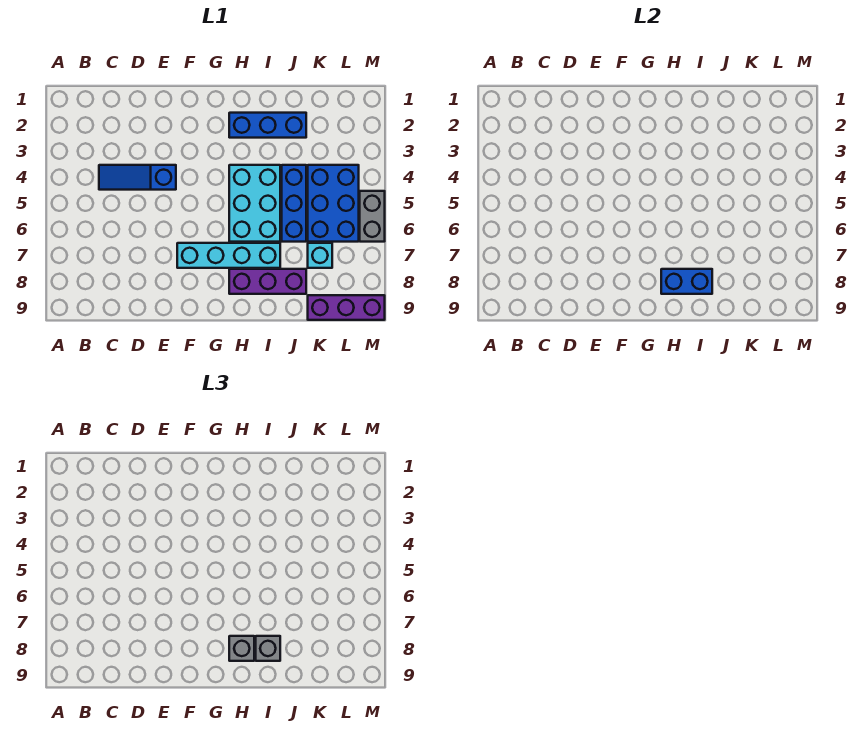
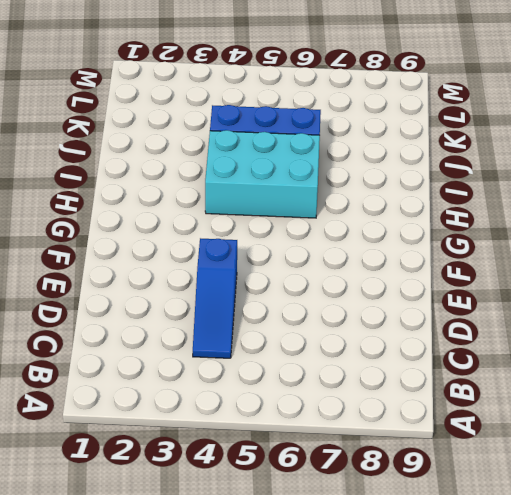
none -> cyan 1x4 brick [177,243,280,268]
none -> blue 1x3 brick [229,113,306,138]
none -> purple 1x3 brick [229,269,306,294]

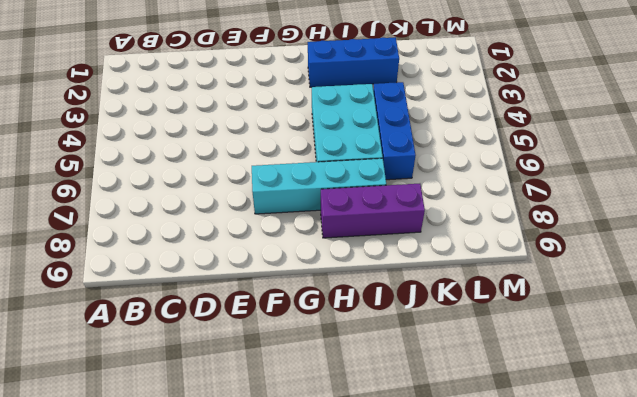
none -> blue 1x3 slope [99,165,176,190]
none -> blue 2x3 brick [308,165,359,242]
none -> cyan 1x1 brick [308,243,332,268]

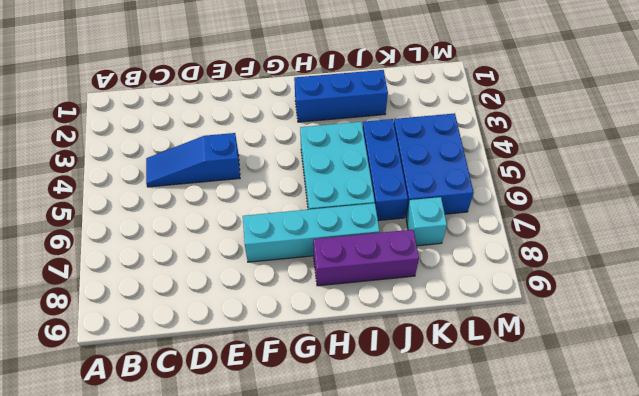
none -> purple 1x3 brick [308,295,385,320]
none -> grey 1x2 brick [360,191,385,242]
none -> blue 1x2 brick [661,269,712,294]

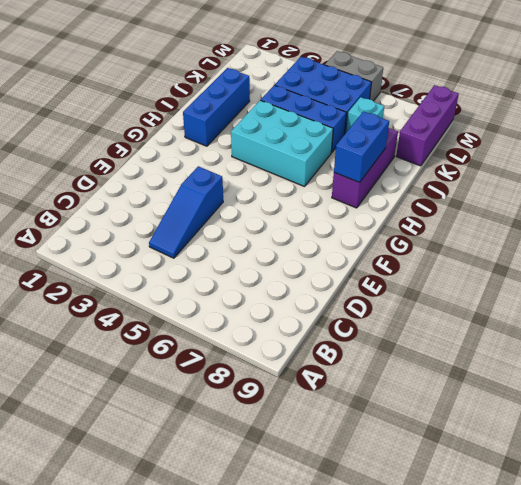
none -> cyan 1x4 brick [177,243,280,268]
none -> grey 1x1 brick [229,636,254,661]
none -> grey 1x1 brick [256,636,280,661]

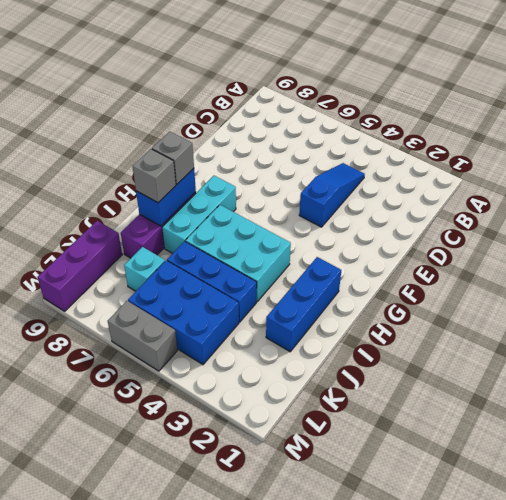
cyan 1x3 brick [162,176,236,254] -> cyan 1x4 brick [177,243,280,268]

